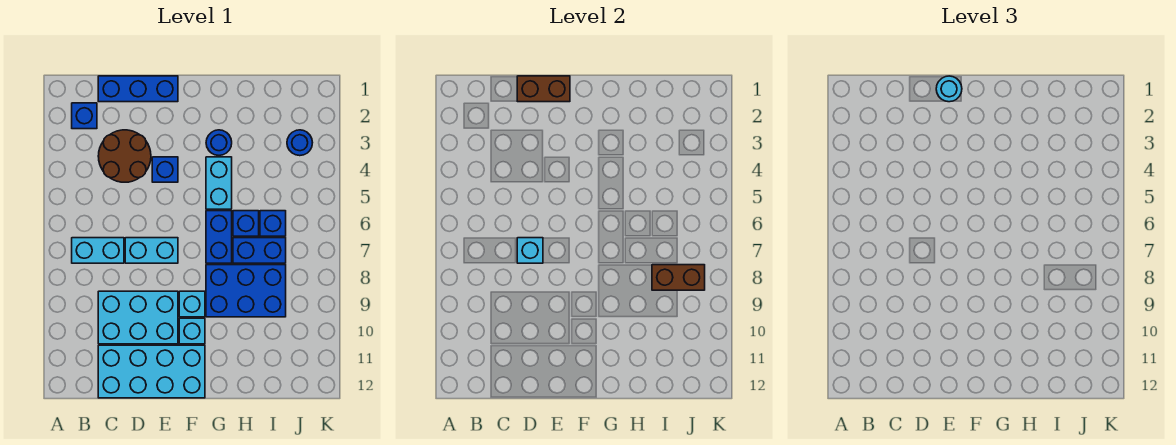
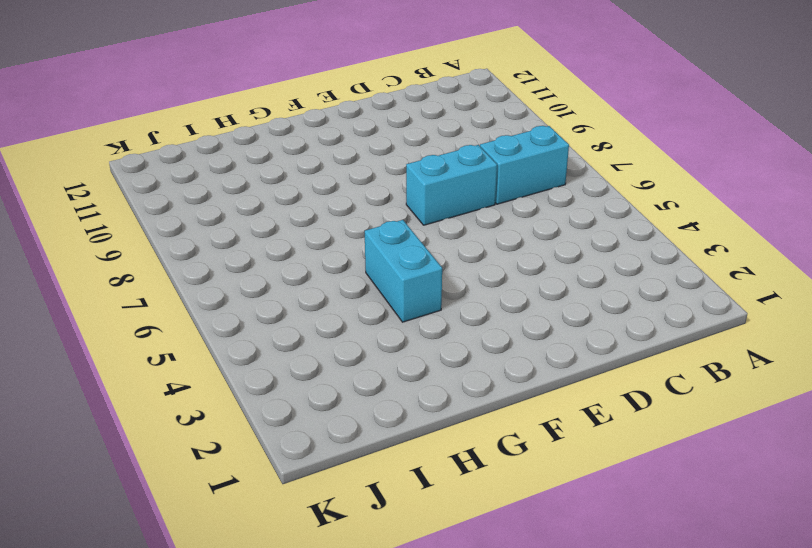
none -> blue 1x1 brick [72,103,97,129]
none -> blue 1x3 brick [98,76,178,102]
none -> brown 2x2 round brick [98,130,151,182]

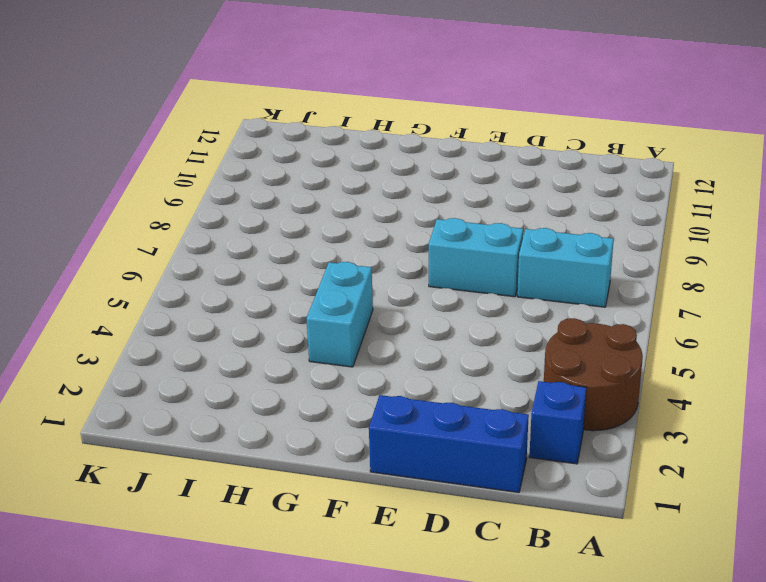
brown 2x2 round brick [544,318,643,431] -> brown 2x2 round brick moved to [98,130,151,182]
none -> cyan 2x3 brick [98,291,178,344]
none -> cyan 2x4 brick [98,345,205,398]
none -> blue 1x1 brick [152,157,178,182]

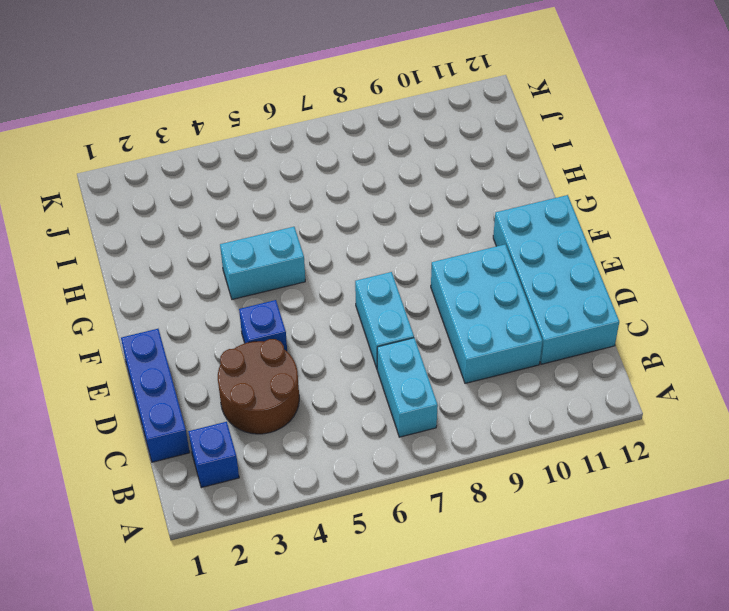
none -> cyan 1x1 brick [179,291,205,317]
none -> cyan 1x1 brick [179,318,205,344]
none -> blue 1x1 round brick [206,130,232,155]

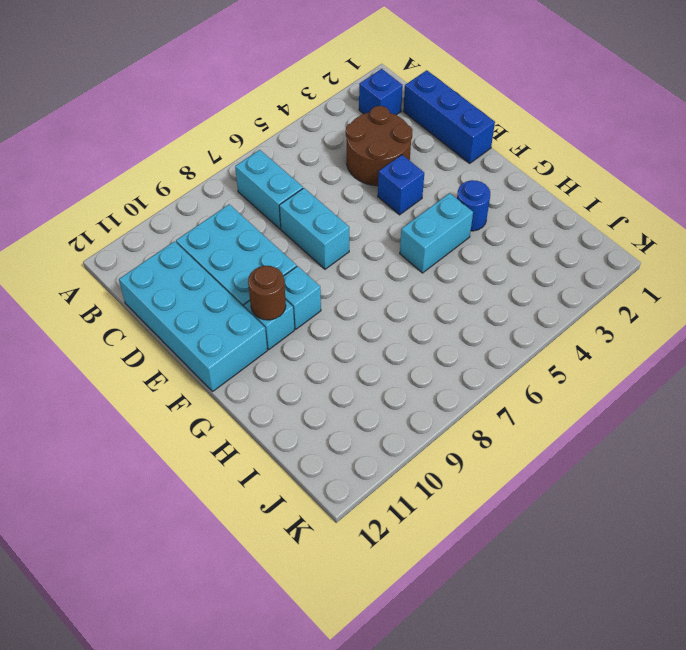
brown 1x1 round brick [248,266,286,320] -> none
none -> blue 1x2 brick [206,211,232,263]
none -> blue 2x3 brick [206,265,286,317]
none -> blue 1x1 brick [233,211,259,236]

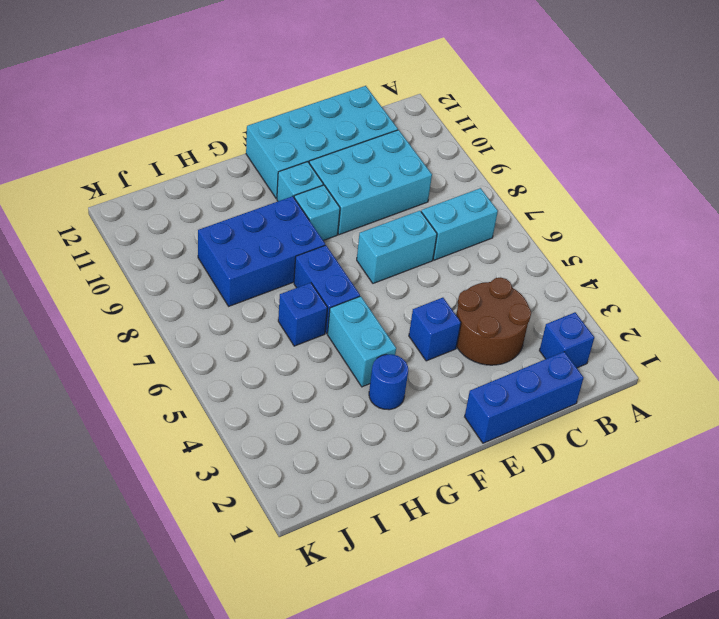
none -> blue 1x2 brick [233,238,286,263]
none -> blue 1x1 brick [260,211,286,236]
none -> blue 1x1 round brick [287,130,313,156]

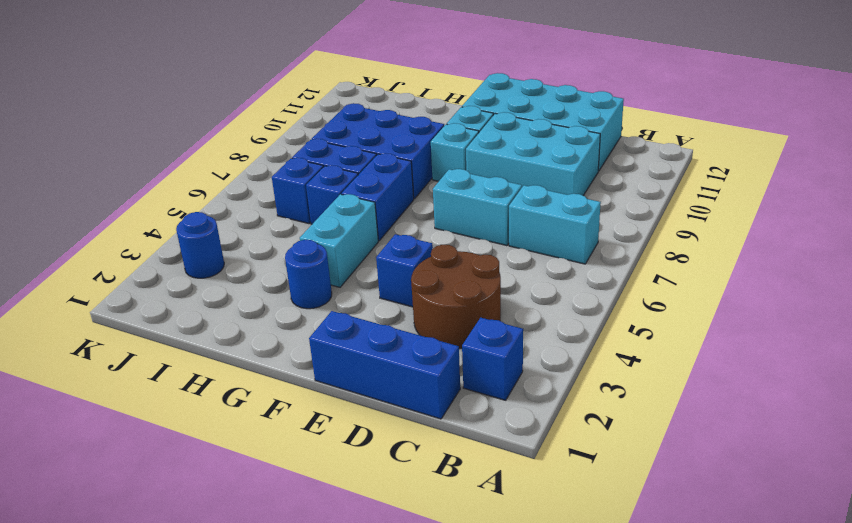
none -> brown 1x2 brick [517,76,570,102]
none -> cyan 1x1 brick [517,238,543,263]
none -> brown 1x2 brick [652,265,705,290]

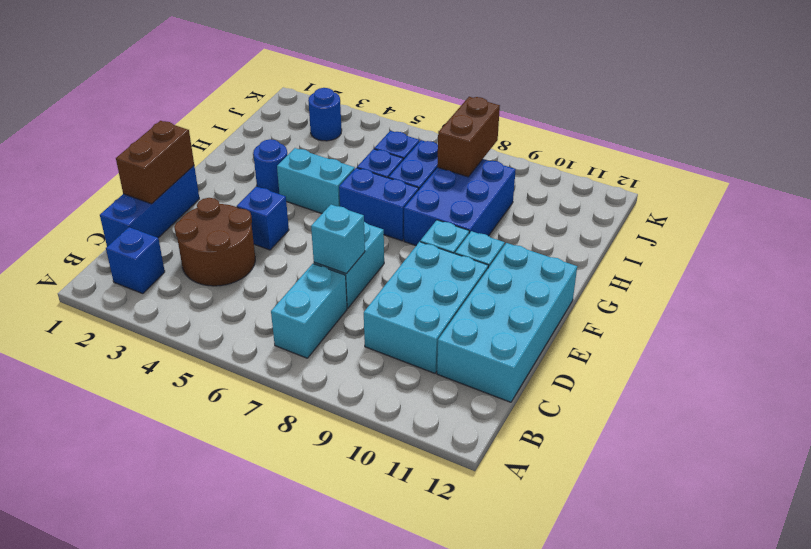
none -> cyan 1x1 round brick [936,76,962,102]

